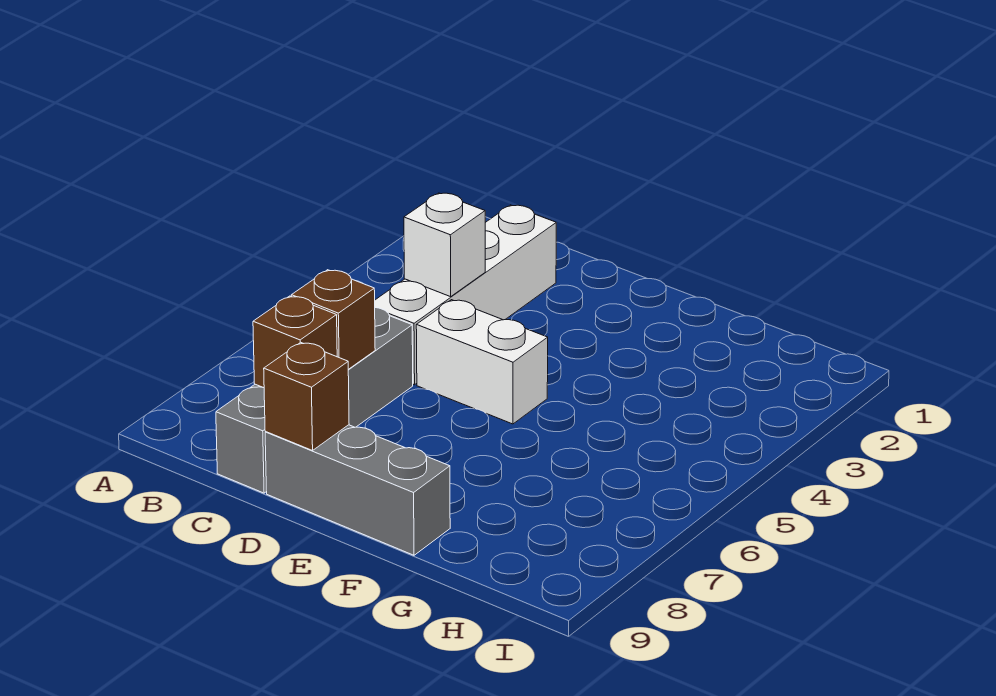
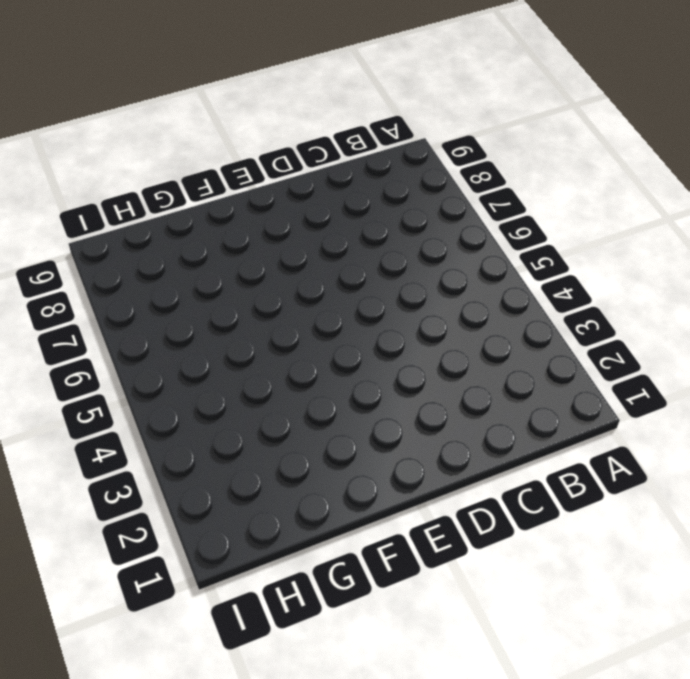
none -> white 1x4 brick [375,205,556,385]
none -> grey 1x4 brick [216,308,413,493]

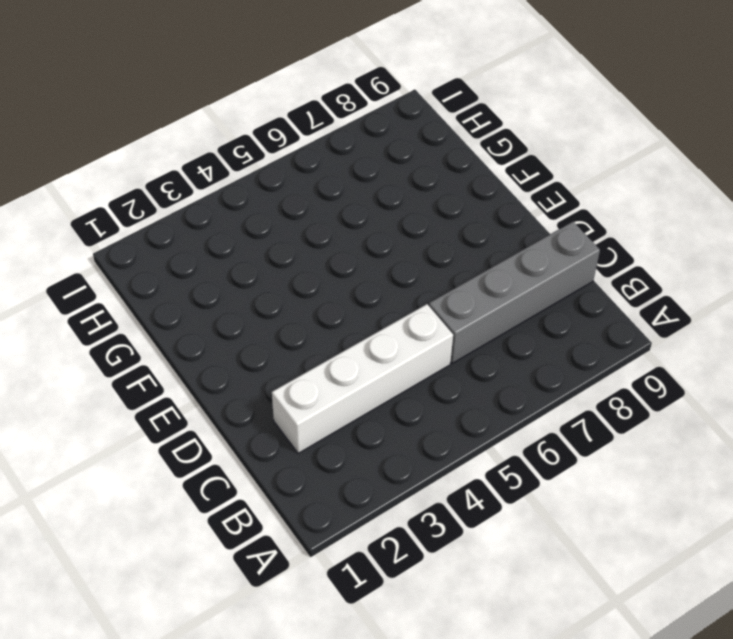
none -> white 1x2 brick [416,300,548,424]
none -> grey 1x3 brick [265,425,450,555]

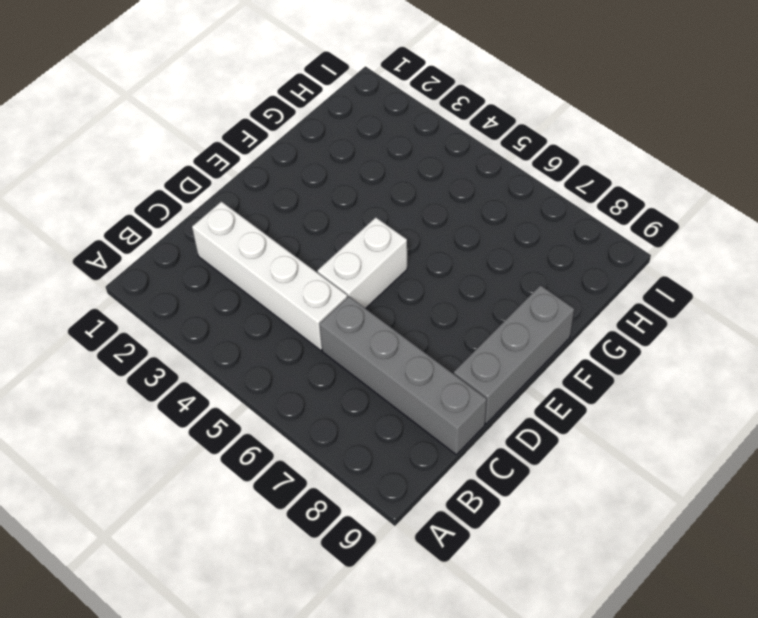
none -> white 1x1 brick [404,193,485,297]
none -> brown 1x1 brick [291,270,375,369]

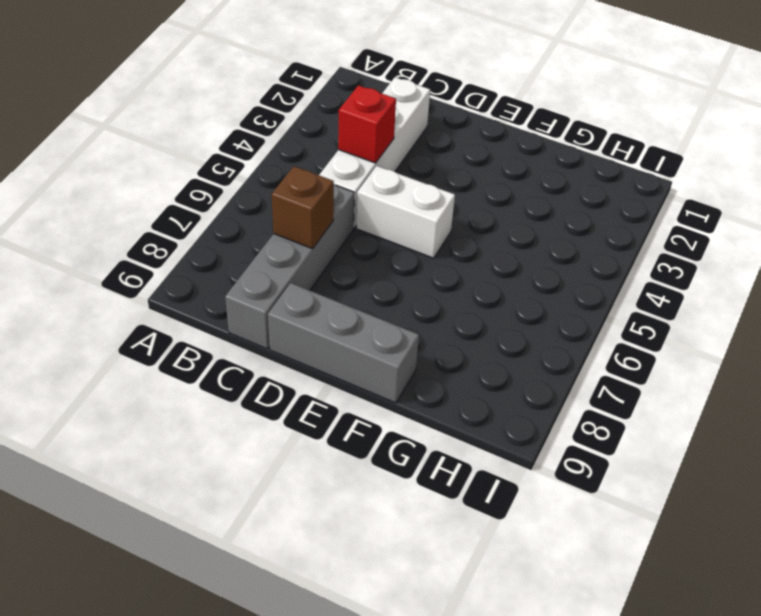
red 1x1 brick [338,85,396,163] -> white 1x1 brick [404,193,485,297]
none -> brown 1x1 brick [253,296,337,388]
none -> brown 1x1 brick [264,342,349,451]

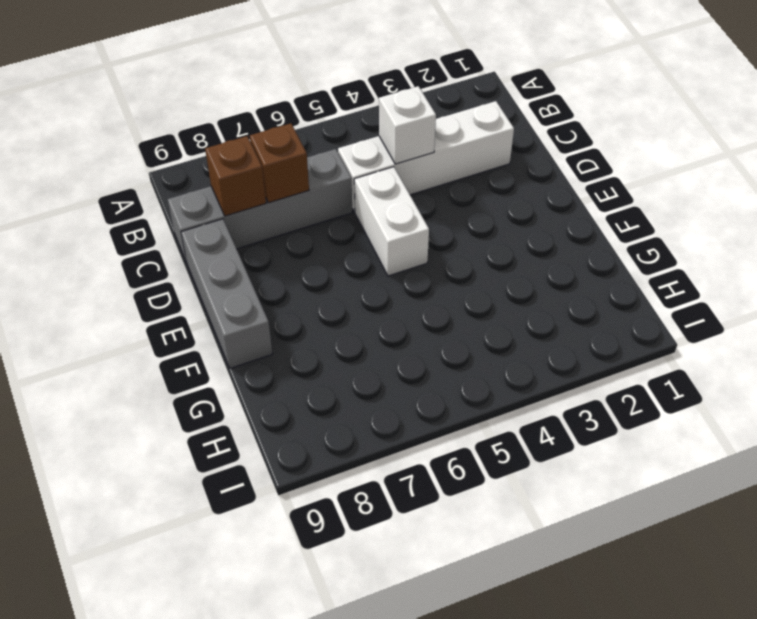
none -> brown 1x1 brick [264,342,349,451]

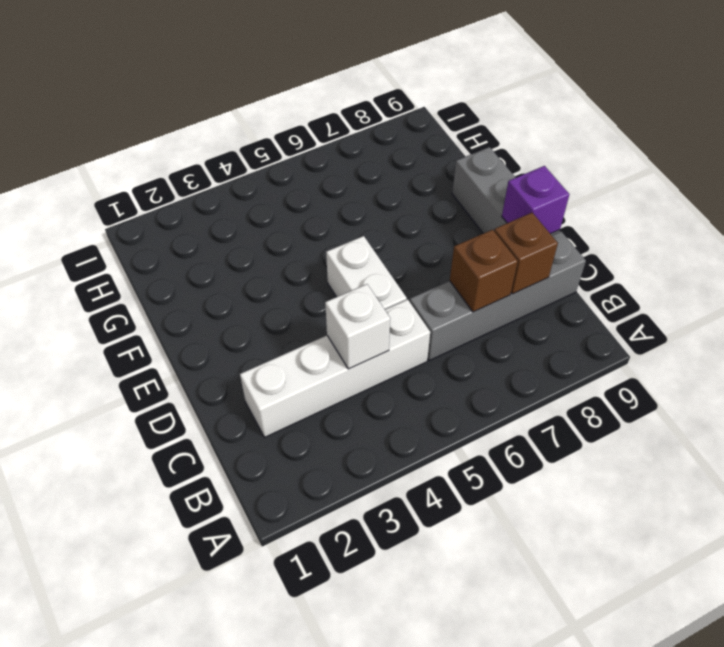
purple 1x1 brick [502,166,569,234] -> brown 1x1 brick [264,342,349,451]

